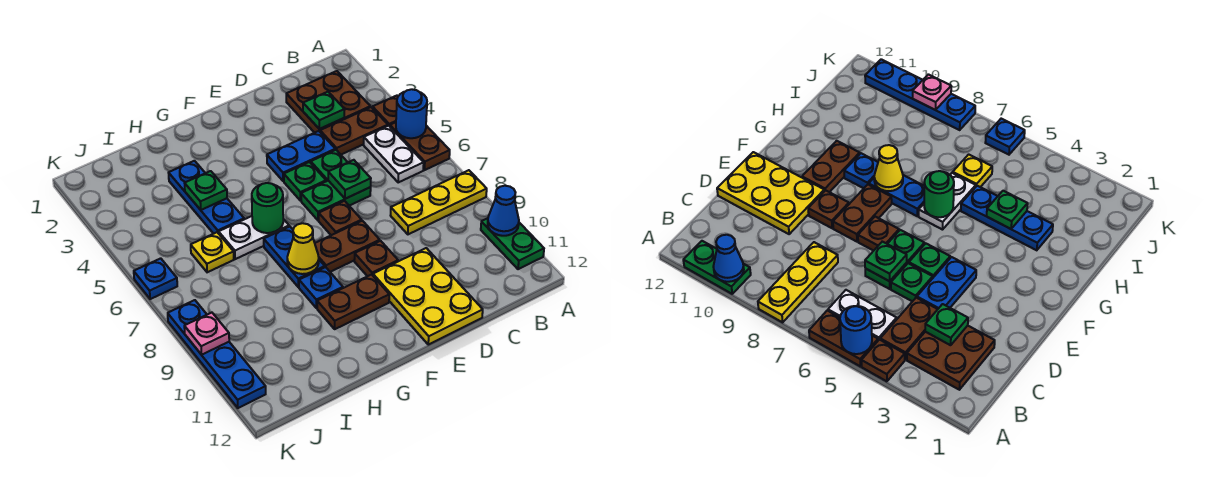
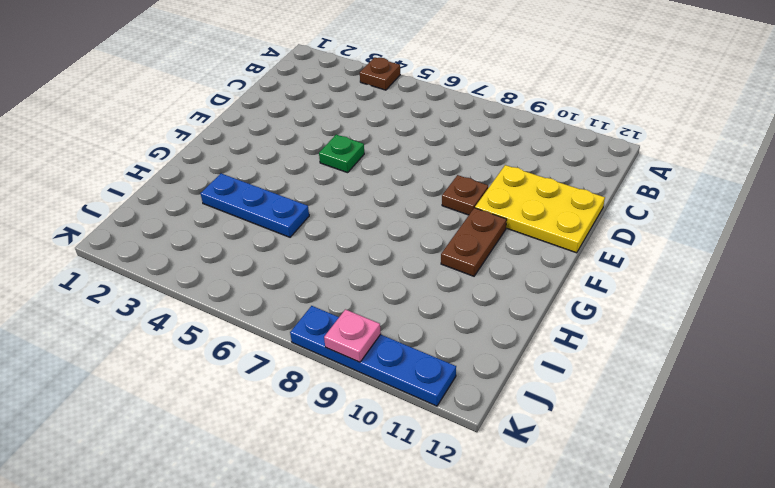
none -> brown 1x2 plate [390,122,450,170]
none -> yellow 1x3 plate [391,170,487,234]
none -> green 1x2 plate [481,218,544,269]
none -> brown 2x2 plate [286,71,370,133]

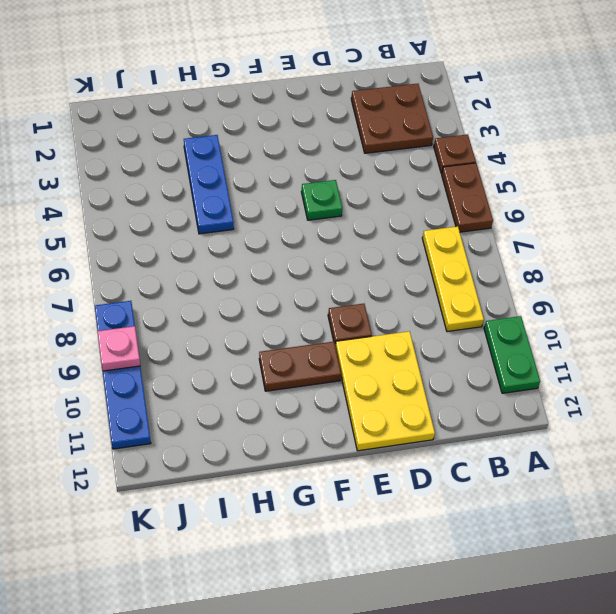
yellow 1x3 plate [422,226,484,332] -> yellow 1x3 plate turned to [391,170,487,234]
none -> brown 1x2 plate [320,107,388,155]
none -> white 1x2 plate [364,126,424,182]
none -> blue 1x2 plate [267,131,335,181]
none -> green 1x1 plate [311,150,348,181]

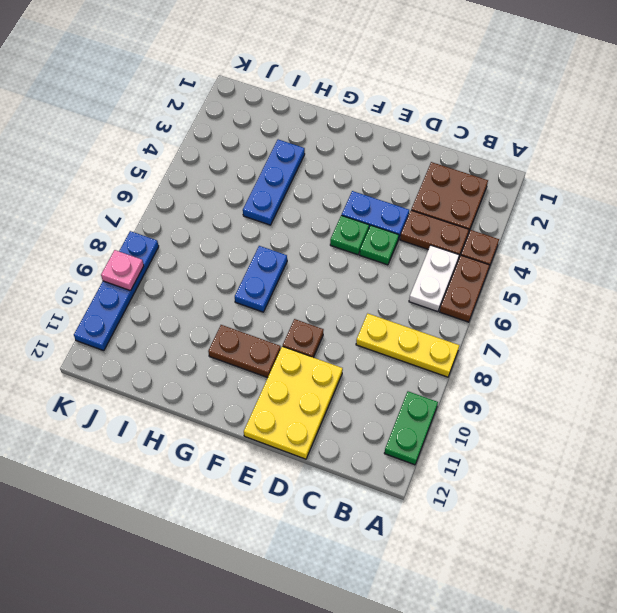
none -> green 1x2 plate [301,181,371,220]
none -> brown 1x1 plate [319,201,362,235]
none -> brown 1x2 plate [315,221,380,272]
none -> white 1x2 plate [219,216,289,259]

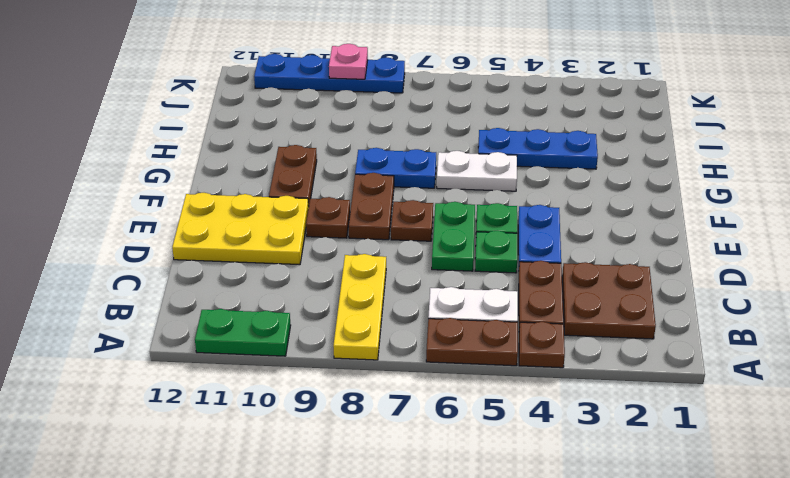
white 1x2 plate [437,151,517,191] -> white 1x2 plate turned to [219,216,289,259]
none -> blue 1x1 plate [299,267,343,308]
none -> yellow 1x1 plate [191,232,234,272]
none -> blue 1x1 plate [134,258,177,299]
none -> blue 1x1 round brick [396,89,427,138]

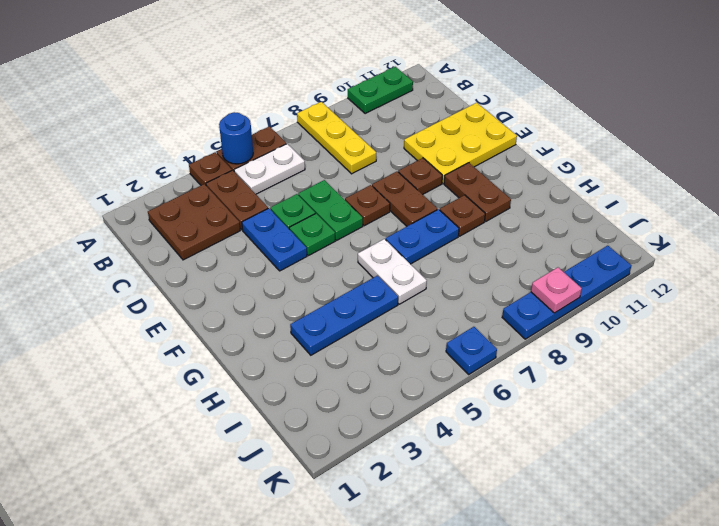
brown 1x1 plate [440,195,485,236] -> blue 1x1 plate [299,267,343,308]
none -> yellow 1x1 plate [191,232,234,272]
none -> blue 1x1 cone [488,186,519,236]
none -> green 1x1 plate [303,92,345,129]
none -> green 1x1 plate [328,160,371,199]

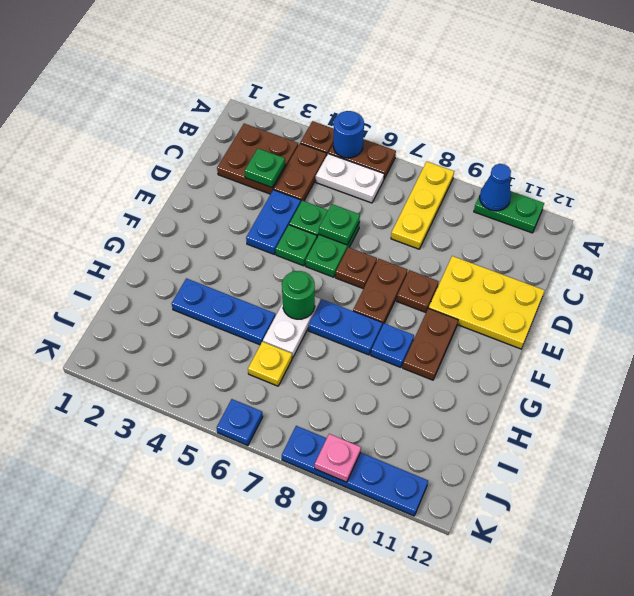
none -> yellow 1x1 cone [287,223,319,274]
none -> green 1x1 plate [185,171,227,210]

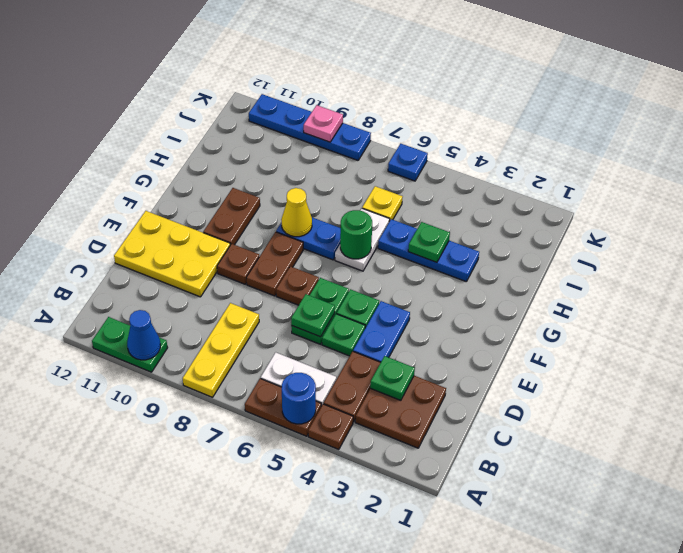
none -> blue 1x1 plate [299,267,343,308]

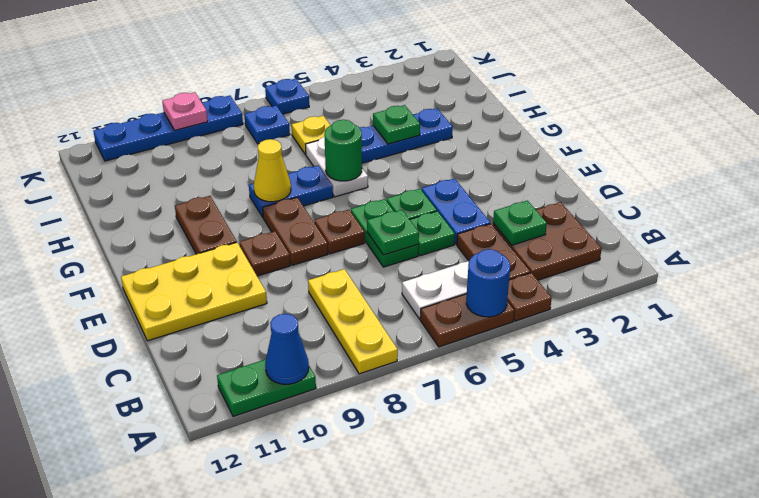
blue 1x1 plate [244,106,290,144] -> blue 1x1 plate moved to [299,267,343,308]

